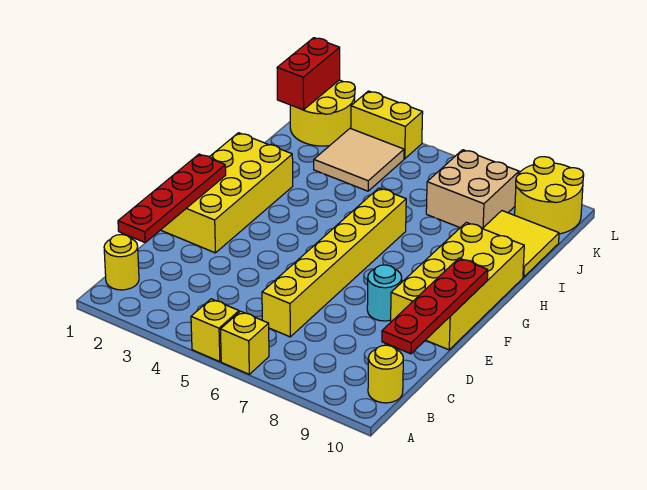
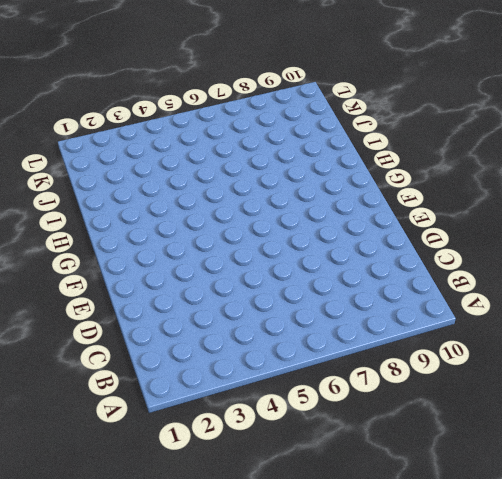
none -> yellow 1x1 brick [191,299,239,362]
none -> yellow 1x1 brick [220,311,269,374]
none -> yellow 1x1 round brick [104,234,139,290]

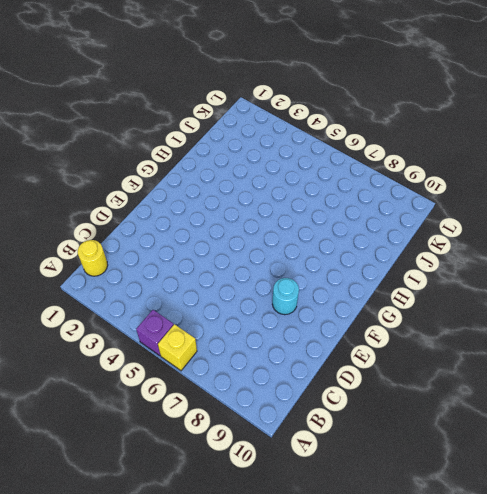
purple 1x1 brick [136,310,174,356] -> yellow 1x1 brick [191,299,239,362]
none -> yellow 1x1 round brick [368,345,403,403]
none -> yellow 1x6 brick [262,188,406,337]
none -> yellow 2x4 brick [161,133,293,253]

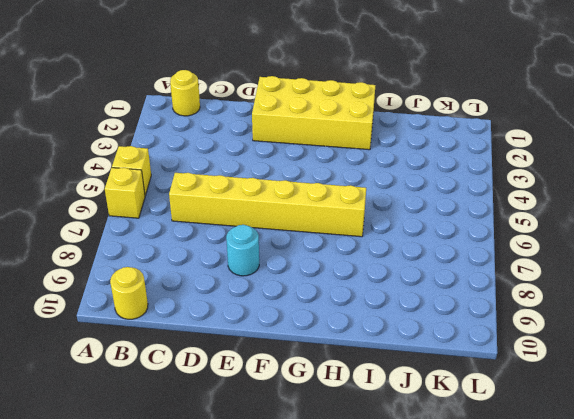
none -> yellow 2x4 brick [391,222,524,350]
none -> yellow 2x2 tile [483,211,559,277]
none -> tan 2x2 tile [314,128,404,191]

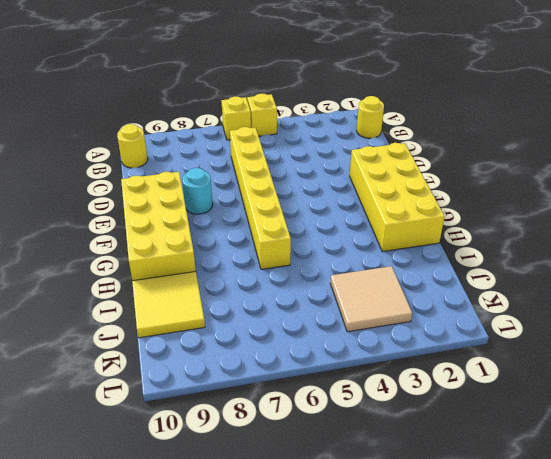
none -> tan 2x2 brick [426,150,519,229]
none -> yellow 2x2 round brick [290,80,355,146]
none -> yellow 2x2 round brick [515,157,584,234]

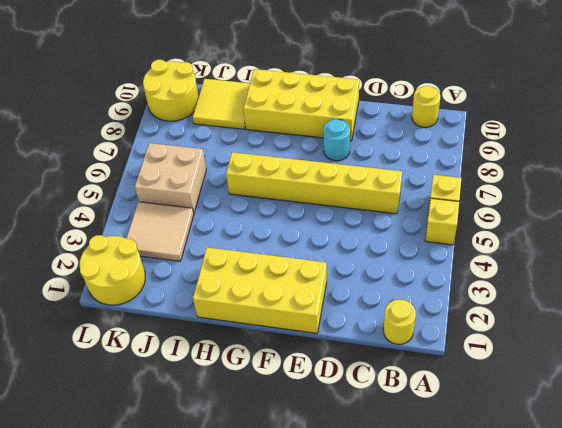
tan 2x2 brick [135,143,206,213] -> tan 2x2 brick moved to [426,150,519,229]
none -> yellow 1x2 brick [351,91,423,159]
none -> red 1x4 plate [118,154,226,243]
none -> red 1x4 plate [382,258,488,354]

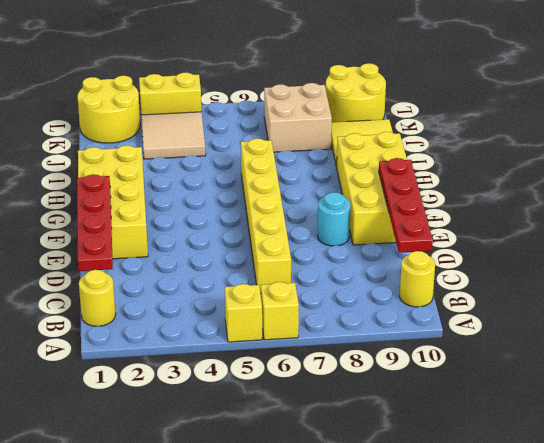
none -> red 1x2 brick [277,38,340,110]

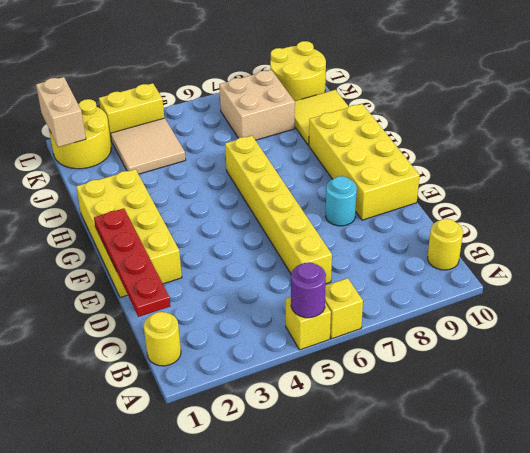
purple 1x1 round brick [291,262,326,318] -> none
tan 1x2 brick [36,77,86,147] -> red 1x2 brick [277,38,340,110]
none -> red 1x4 plate [382,258,488,354]

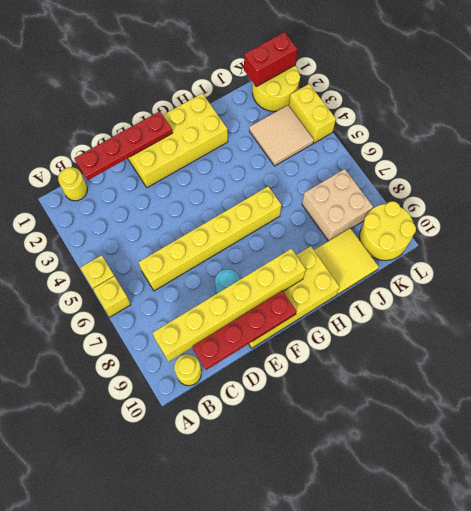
yellow 1x6 brick [153,249,306,361] -> none

